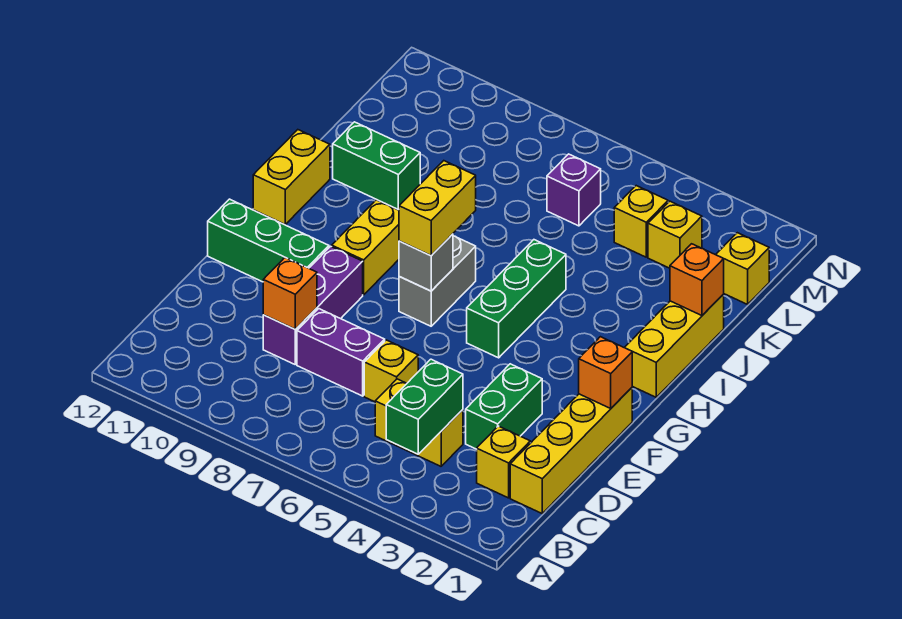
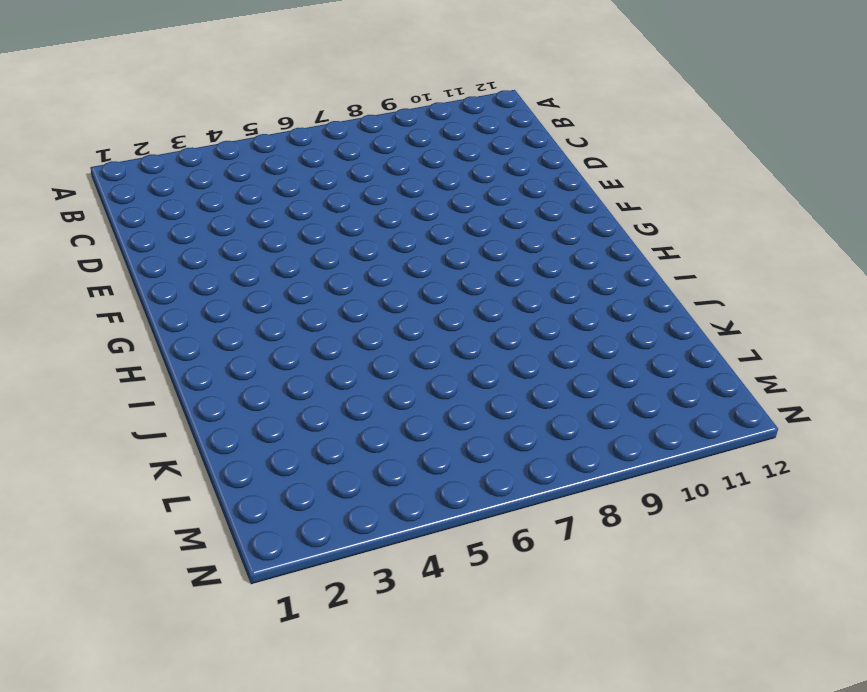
none -> yellow 1x4 brick [510,388,632,513]
none -> yellow 1x1 brick [477,426,530,498]
none -> yellow 1x2 brick [375,379,463,466]

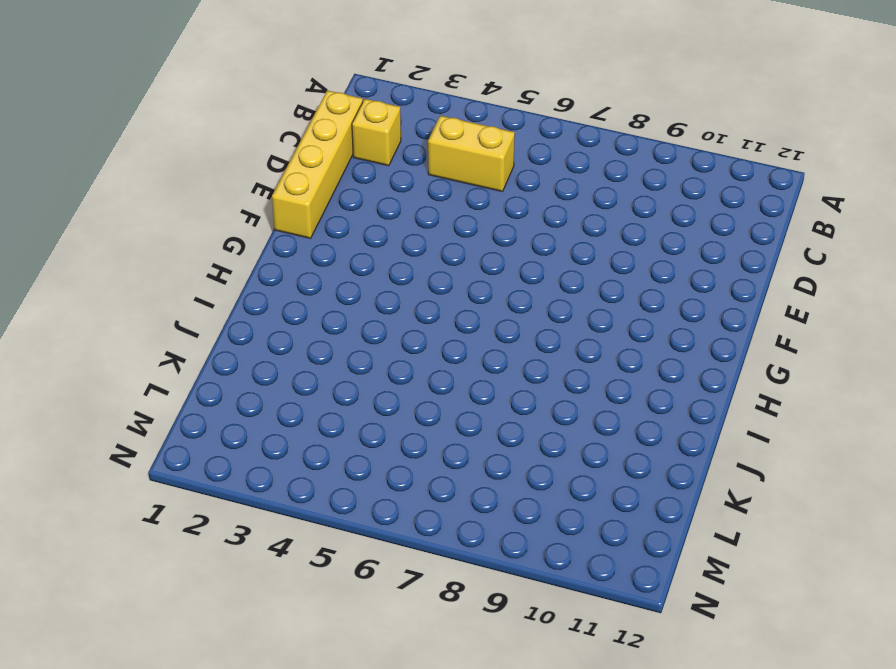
none -> green 1x2 brick [466,364,542,449]
none -> yellow 1x1 brick [364,340,418,402]
none -> purple 1x2 brick [297,309,385,396]

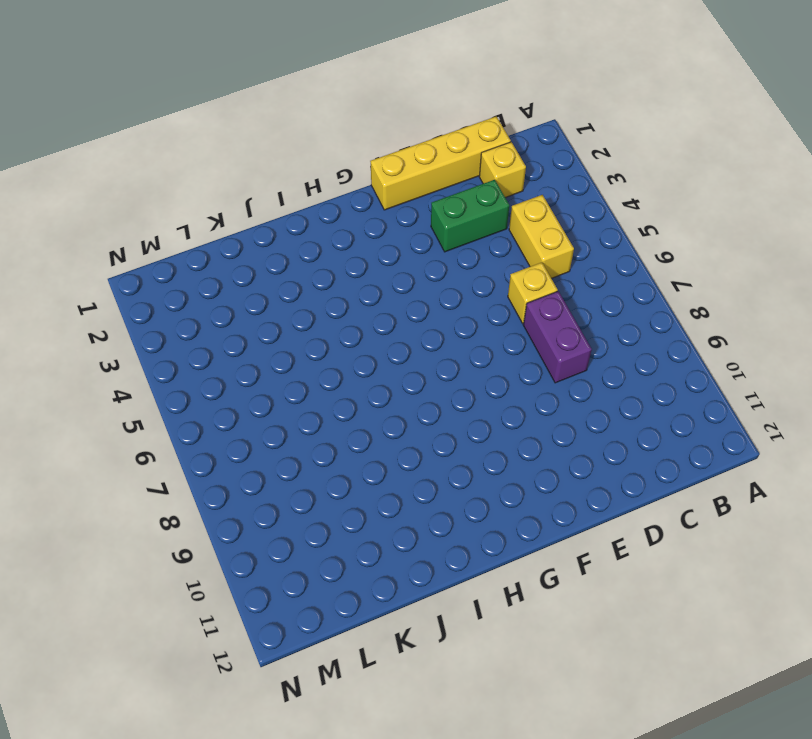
none -> purple 1x3 brick [263,246,363,364]
none -> green 1x3 brick [208,199,329,282]
none -> green 1x3 brick [467,240,566,358]

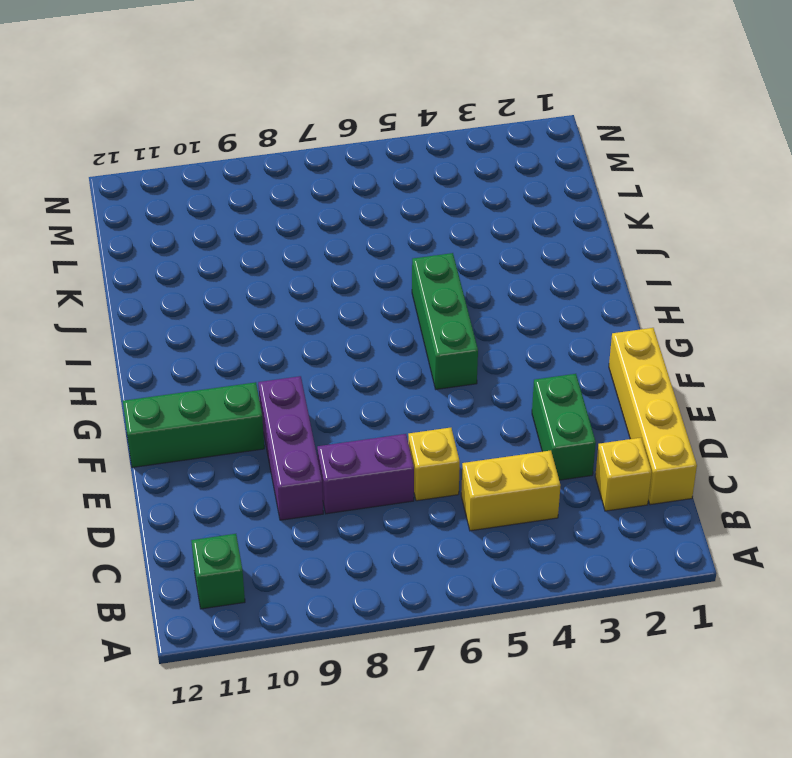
green 1x1 brick [191,534,245,609] -> none
none -> grey 1x2 brick [399,236,476,326]
none -> yellow 1x2 brick [332,200,399,295]
none -> yellow 1x3 brick [624,294,724,397]

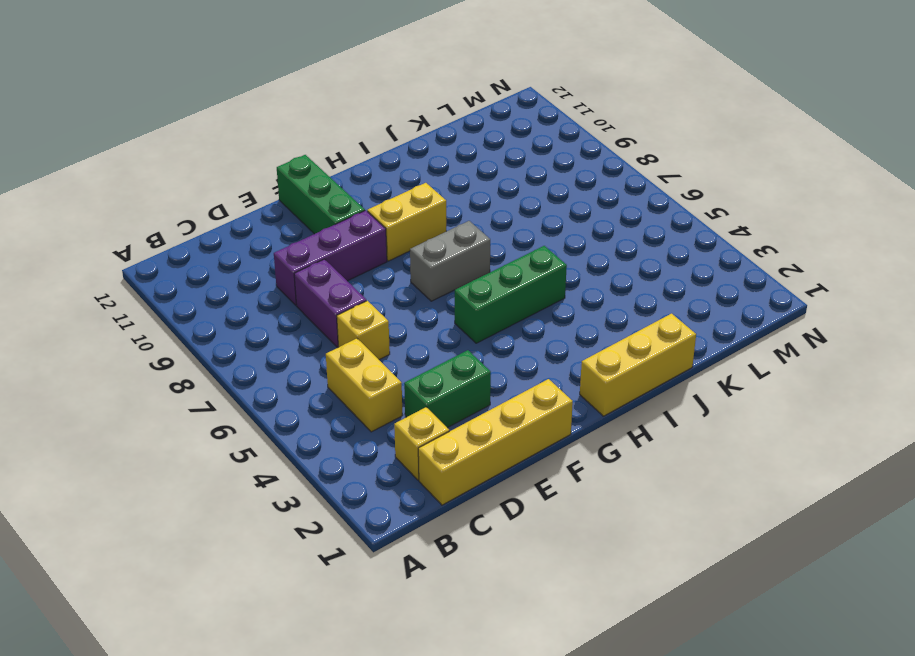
none -> yellow 1x2 brick [253,130,330,224]
none -> green 1x2 brick [333,122,420,209]
none -> yellow 1x1 brick [716,233,769,304]

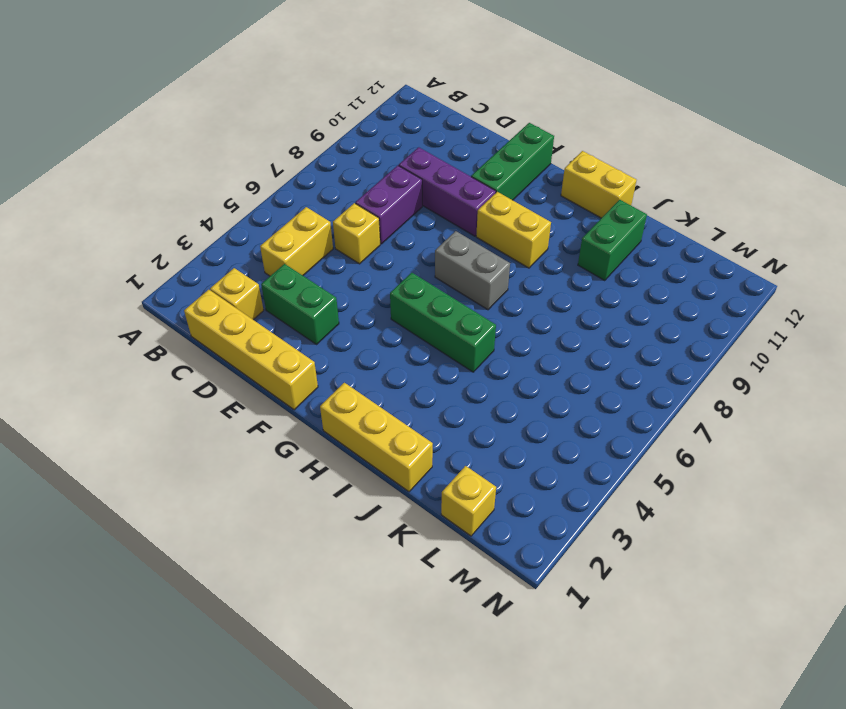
none -> yellow 1x1 brick [648,201,702,268]
none -> yellow 1x1 brick [614,186,668,257]
none -> purple 1x1 brick [547,154,601,226]

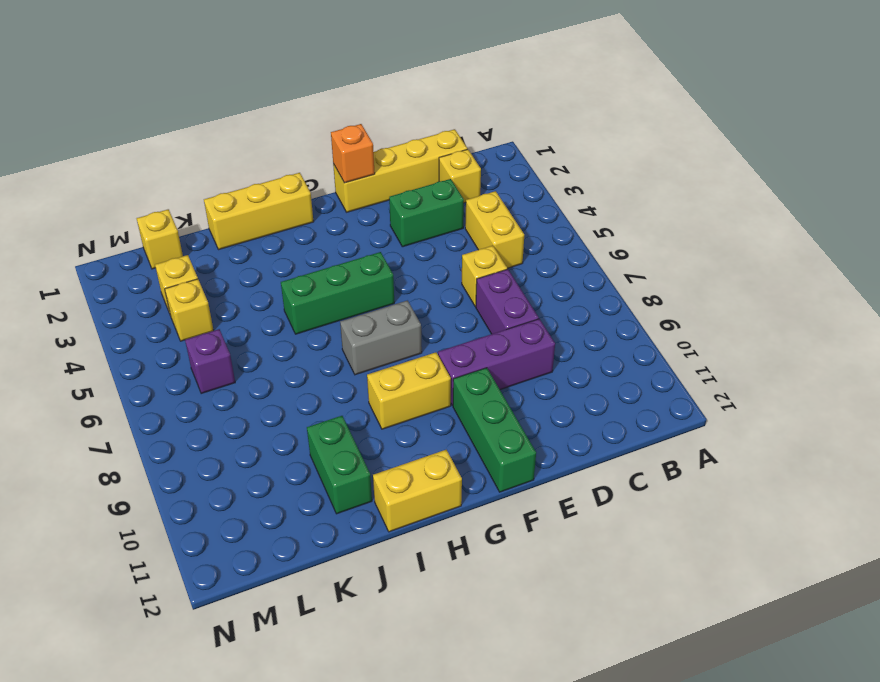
none -> green 1x2 brick [386,359,463,454]
none -> orange 1x1 brick [263,258,317,329]
none -> grey 1x1 brick [399,234,453,291]

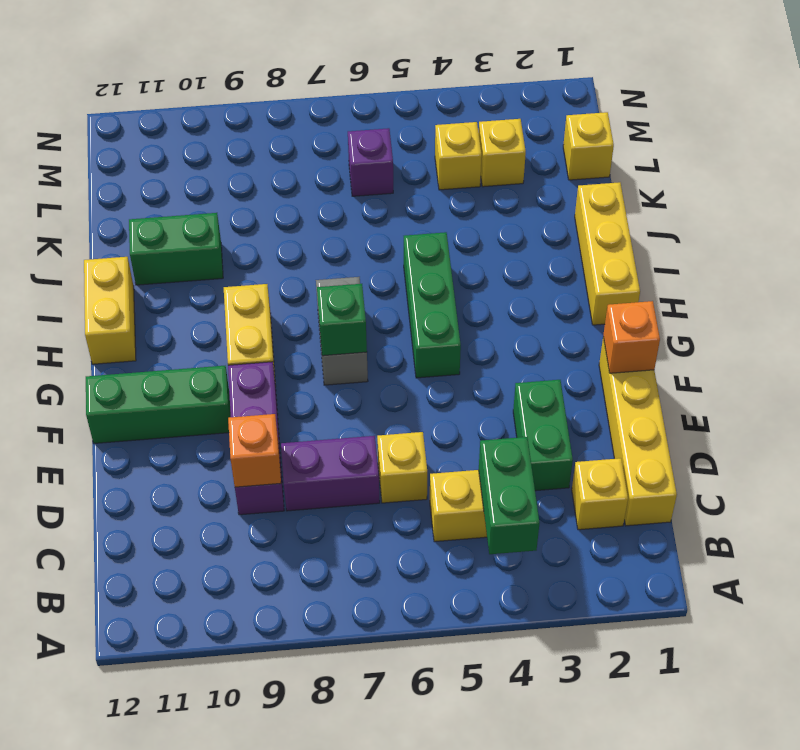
green 1x1 brick [317,284,367,356] -> grey 1x1 brick [399,234,453,291]
none -> orange 1x1 brick [670,244,724,316]
none -> yellow 1x2 brick [399,161,476,256]

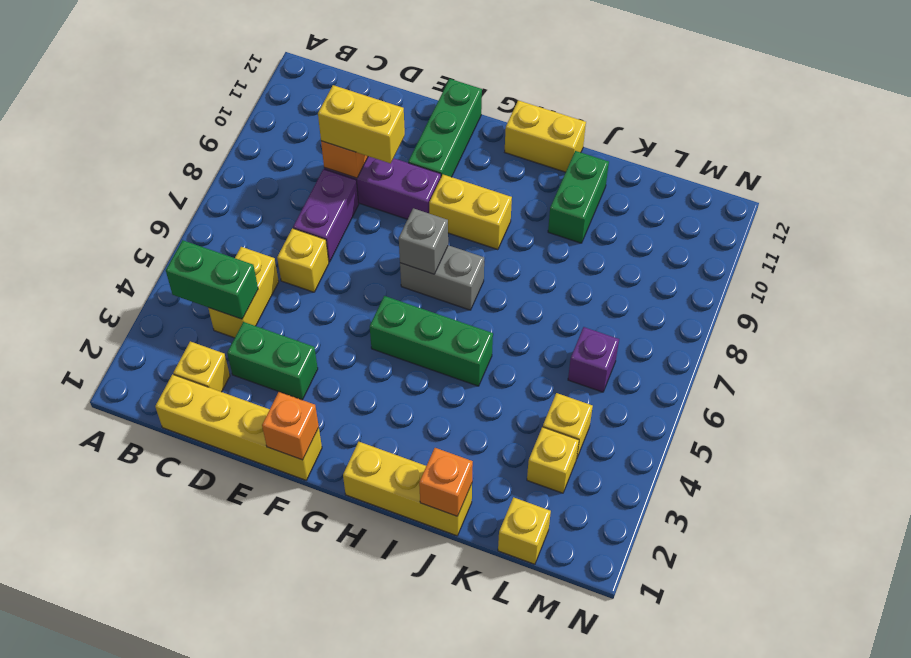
yellow 1x2 brick [318,85,405,163] -> yellow 1x2 brick moved to [399,161,476,256]

